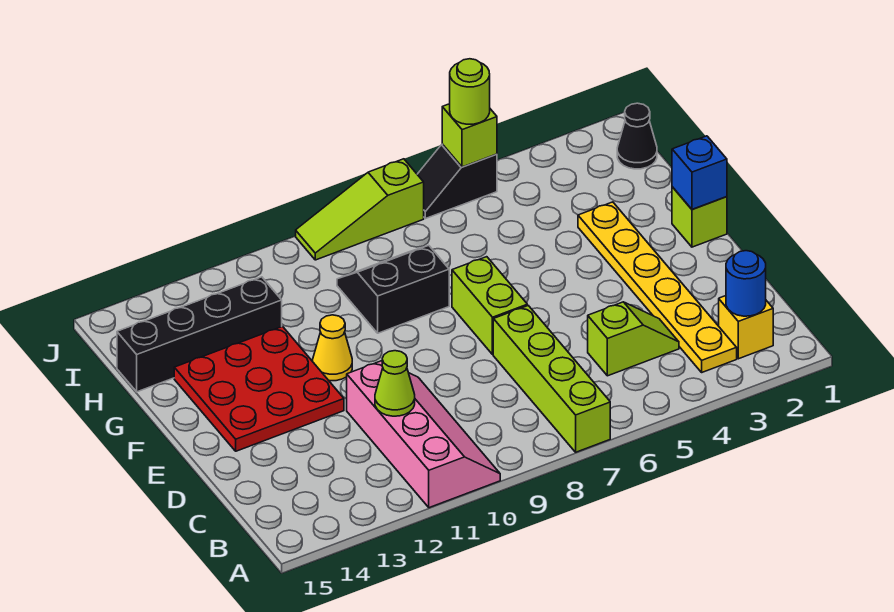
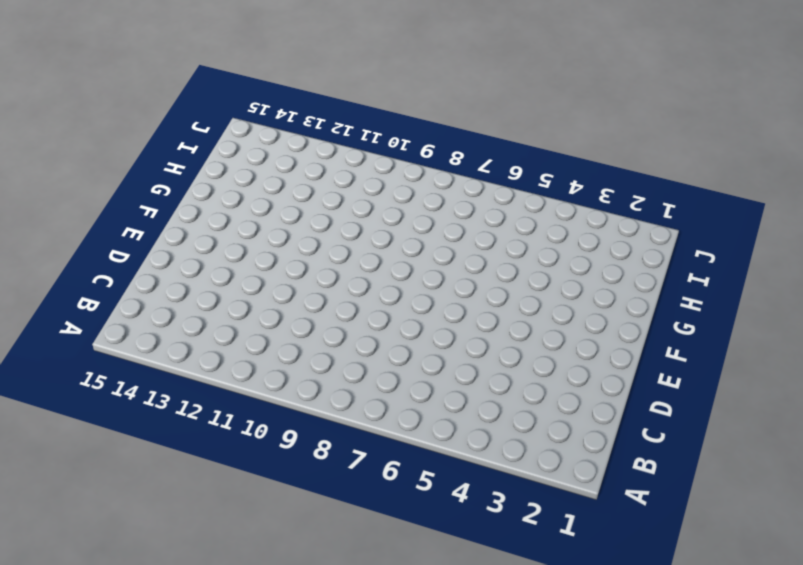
none -> lime 1x4 brick [493,306,610,452]
none -> pink 2x4 slope [347,361,500,508]
none -> yellow 1x1 brick [719,296,773,359]

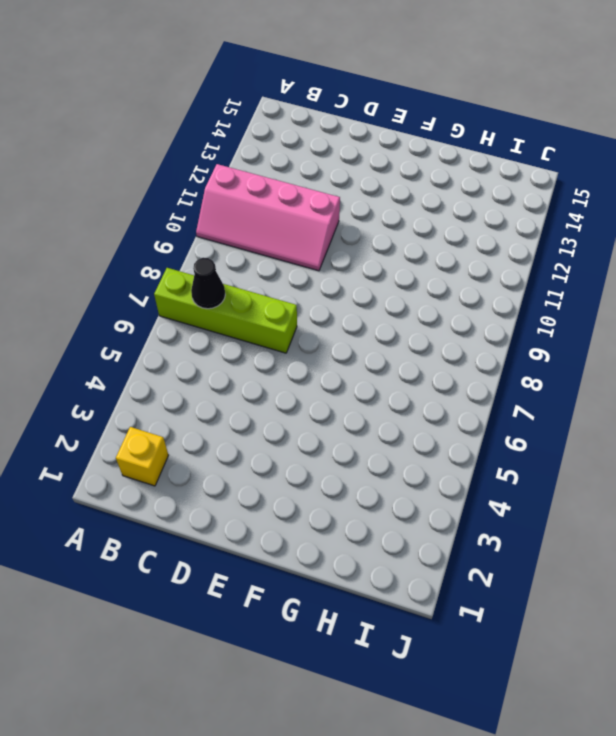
black 1x1 cone [191,258,225,309] -> black 1x1 cone moved to [617,103,657,169]
none -> yellow 1x6 plate [578,202,737,372]
none -> lime 1x2 slope [588,302,679,376]
none -> lime 1x2 brick [452,257,527,355]

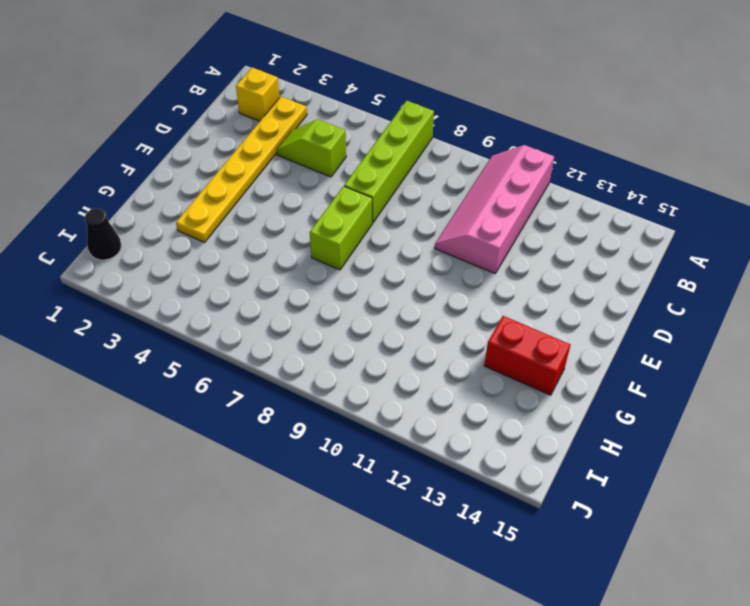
red 1x2 brick [484,316,570,395] -> red 3x3 plate [174,327,344,451]
none -> lime 1x1 brick [672,187,727,247]
none -> yellow 1x1 cone [313,315,352,381]
none -> black 2x2 slope [337,245,449,333]

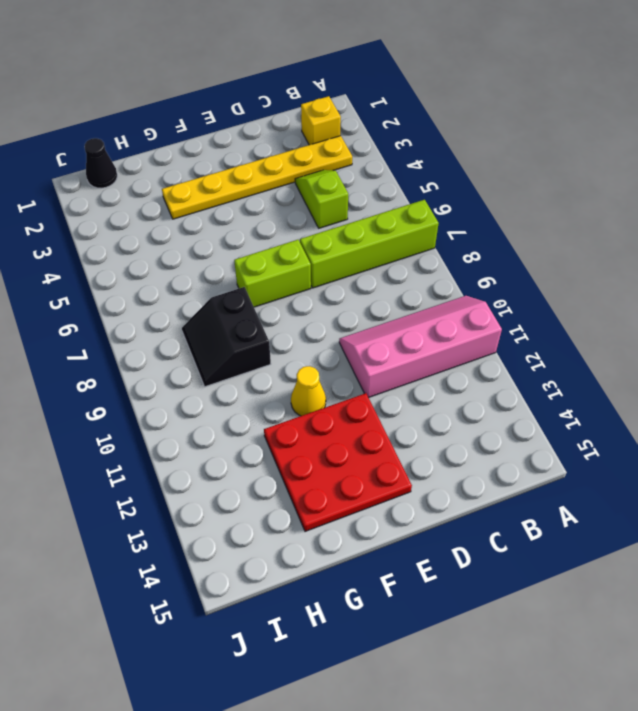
none -> lime 1x1 brick [672,187,727,247]
none -> black 1x4 brick [117,277,282,392]
none -> black 1x2 slope [417,144,497,219]

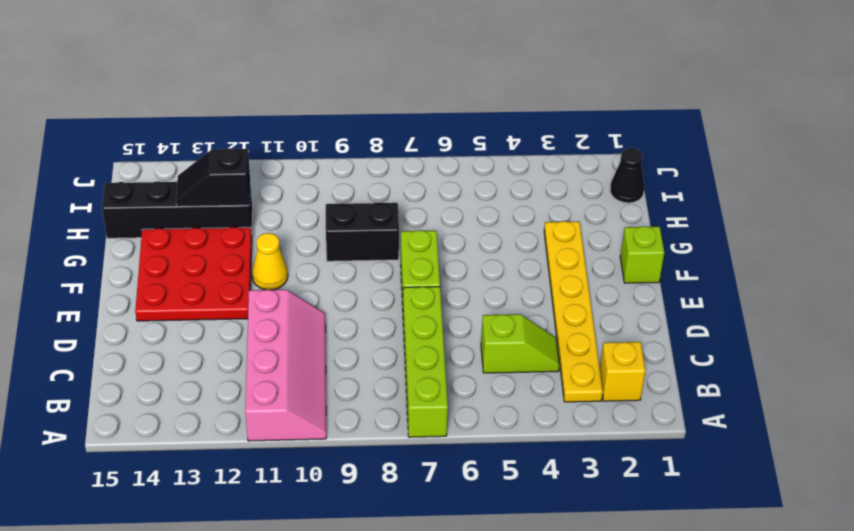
black 1x2 slope [176,148,250,207] -> black 1x2 slope moved to [417,144,497,219]
none -> lime 1x3 slope [296,159,424,260]
none -> blue 1x1 round brick [726,251,766,316]
none -> lime 1x1 cone [375,351,415,416]

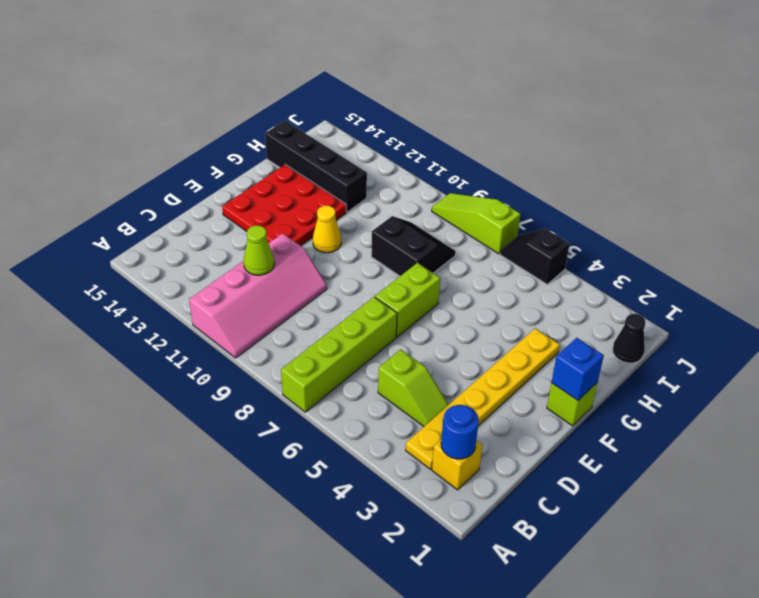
none -> lime 1x1 brick [442,104,497,167]
none -> lime 1x1 round brick [450,59,490,124]

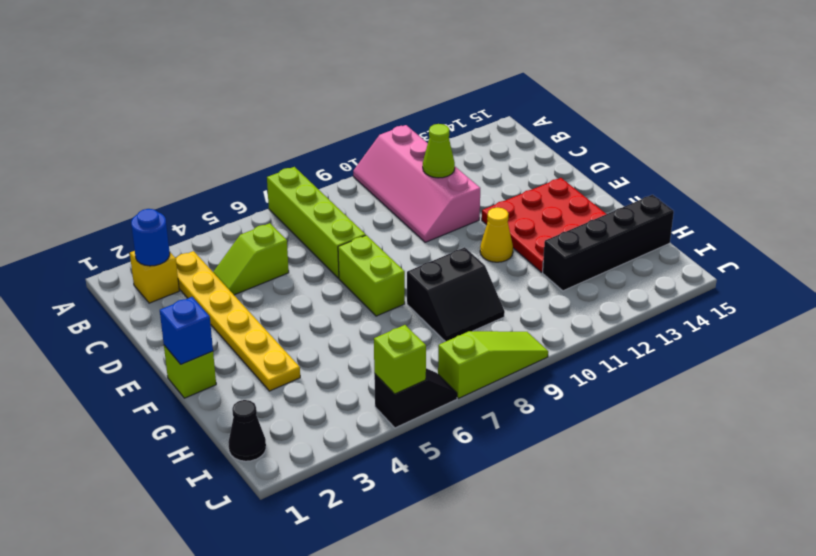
none -> lime 1x1 round brick [450,59,490,124]

